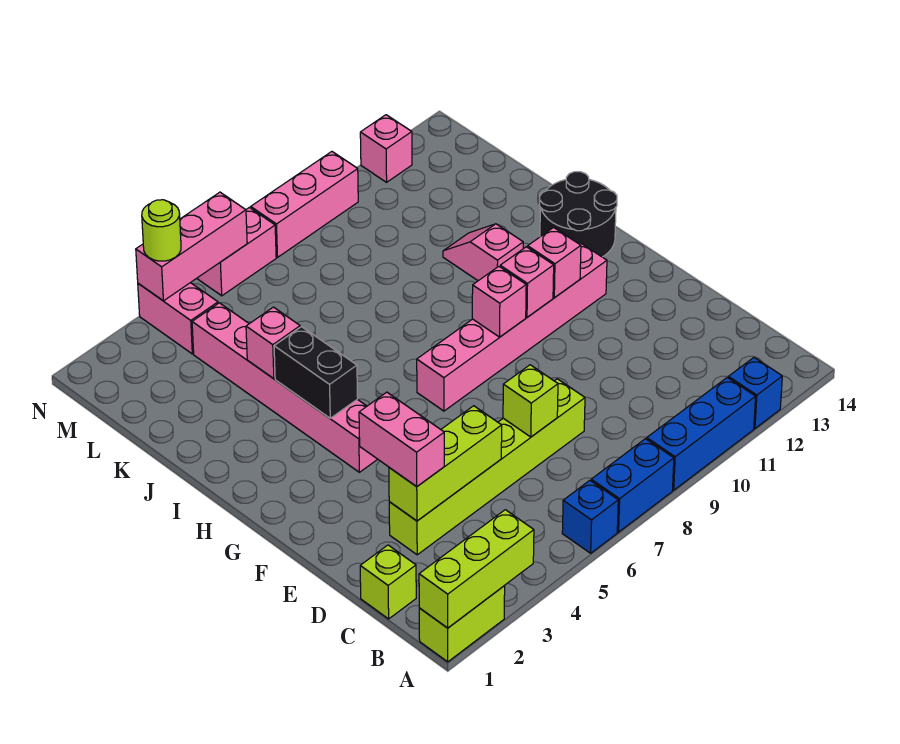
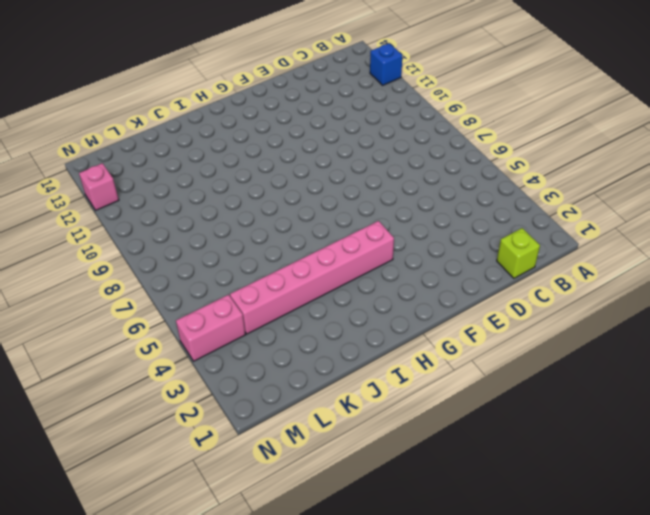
none -> lime 1x2 brick [419,586,505,662]
none -> blue 1x1 brick [562,481,618,553]
none -> blue 1x2 brick [591,439,674,532]

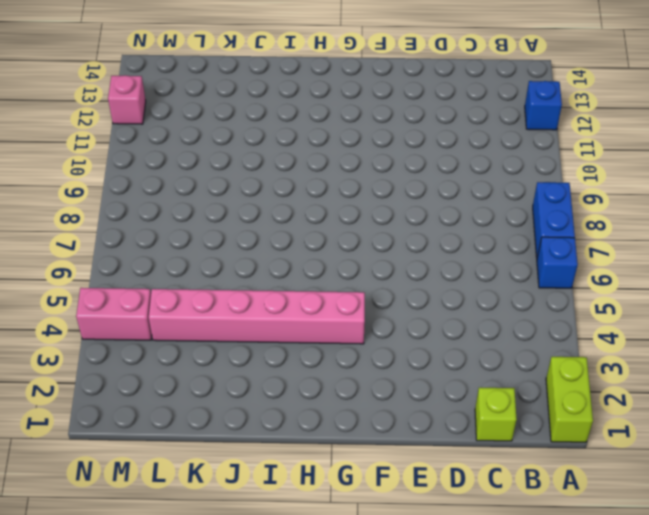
none -> blue 1x3 brick [647,378,756,490]
none -> lime 1x6 brick [389,379,585,555]
none -> pink 1x6 brick [417,243,607,411]

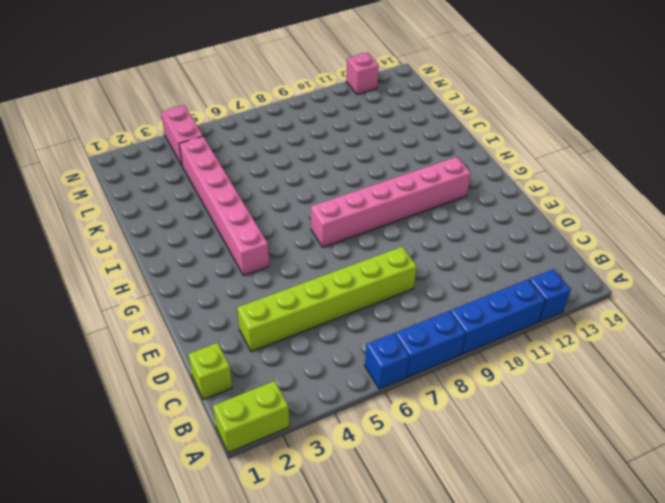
none -> black 2x2 round brick [540,172,617,257]
none -> pink 1x2 slope [443,224,523,281]
none -> pink 1x2 brick [197,207,276,296]

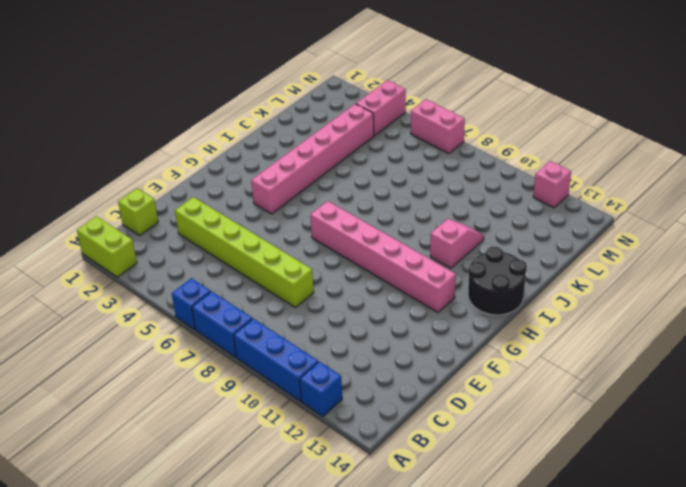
none -> pink 1x3 brick [251,152,358,257]
none -> lime 1x3 brick [419,510,534,628]
none -> lime 1x3 brick [389,406,502,521]

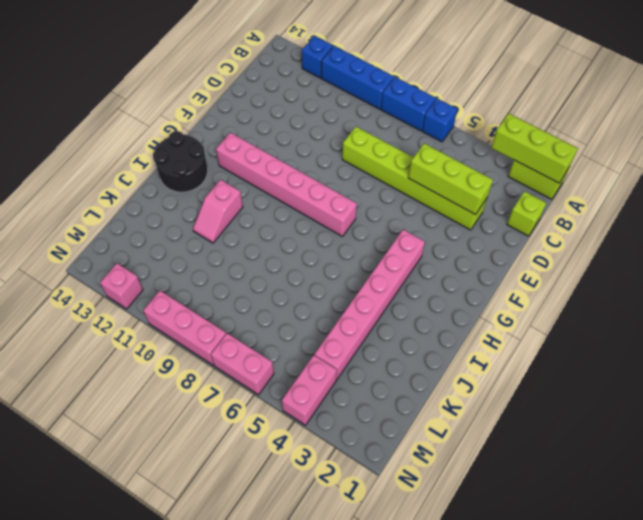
none -> lime 1x1 brick [503,365,558,437]
none -> pink 1x1 brick [472,266,526,337]
none -> pink 1x1 brick [500,247,554,317]

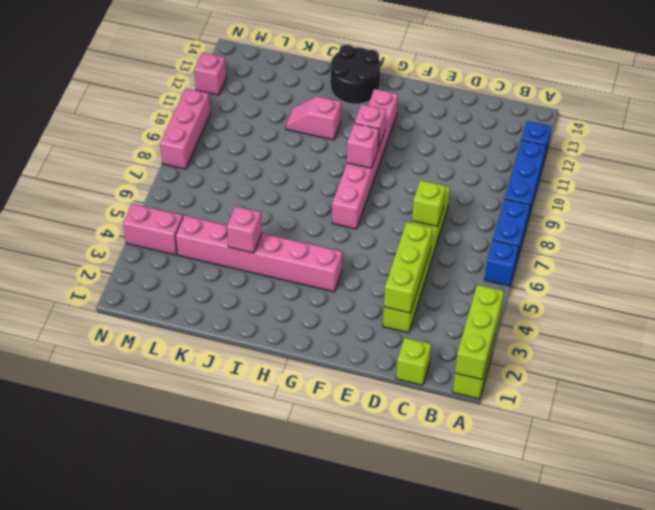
none -> pink 1x2 brick [197,207,276,296]
none -> pink 1x1 brick [528,227,581,298]
none -> black 1x2 brick [274,327,358,418]

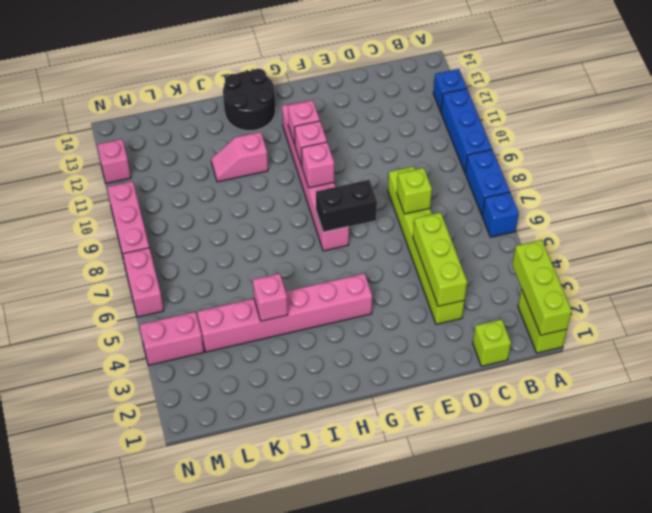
black 1x2 brick [316,180,377,232] -> black 1x2 brick moved to [274,327,358,418]
none -> pink 1x3 brick [136,192,247,301]
none -> pink 1x2 brick [359,392,444,487]
none -> lime 1x1 round brick [142,200,181,261]

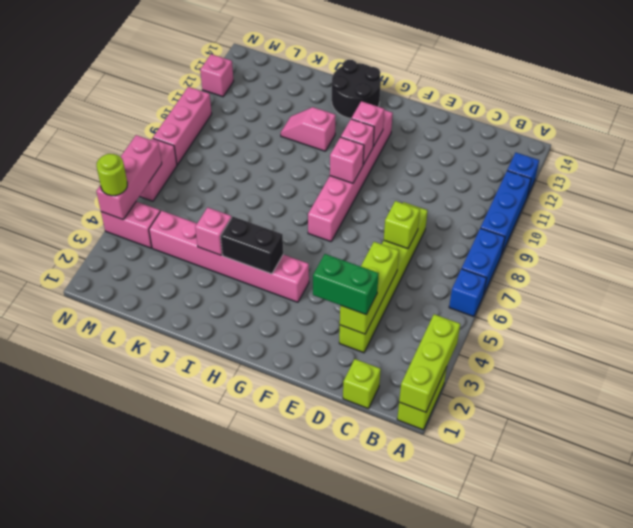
green 1x2 brick [313,254,379,315] -> pink 1x2 brick [359,392,444,487]

